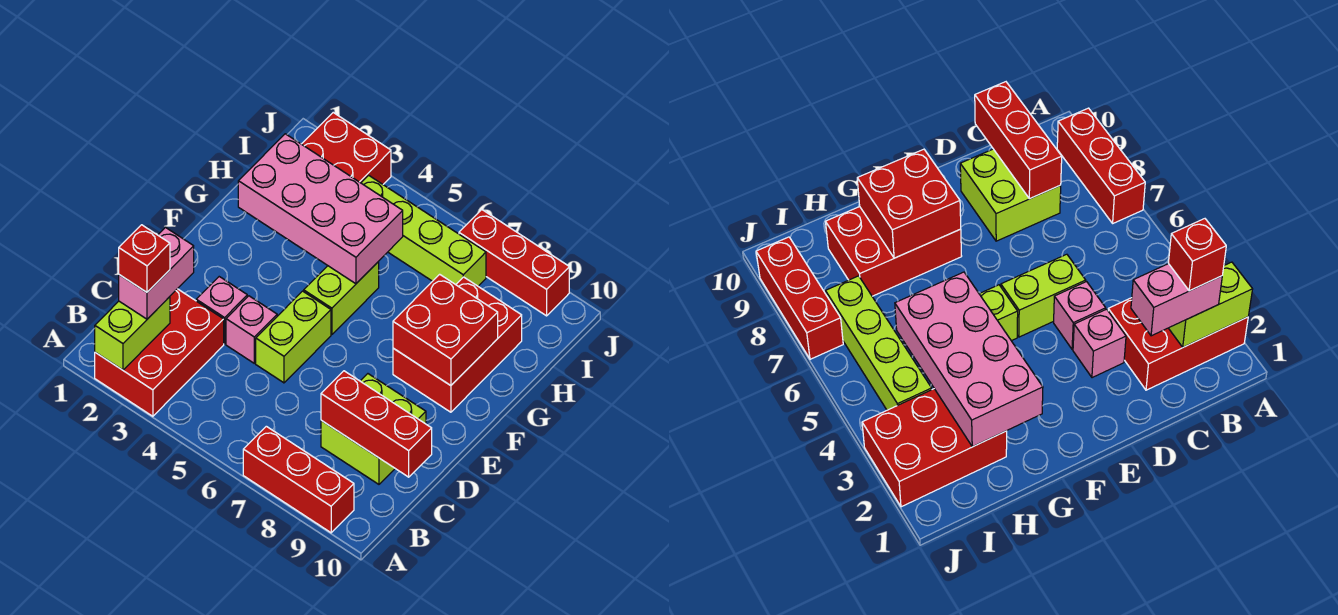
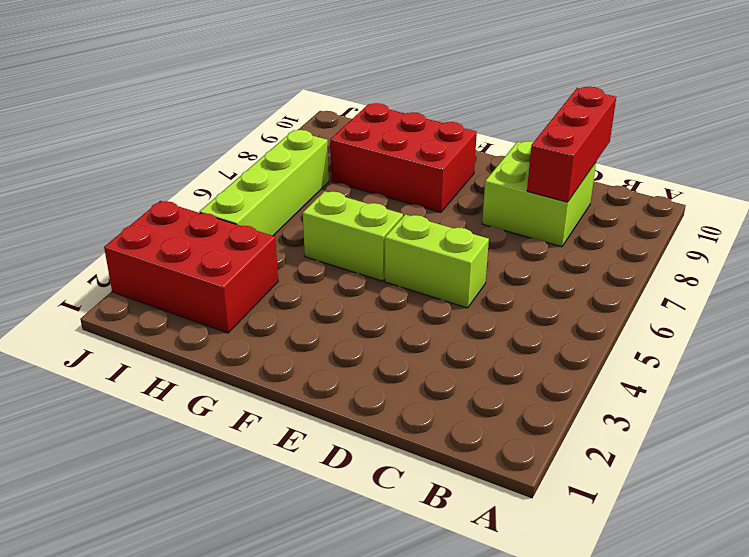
none -> red 2x3 brick [95,289,224,416]
none -> red 1x3 brick [243,426,354,533]
none -> pink 1x1 brick [196,277,247,344]

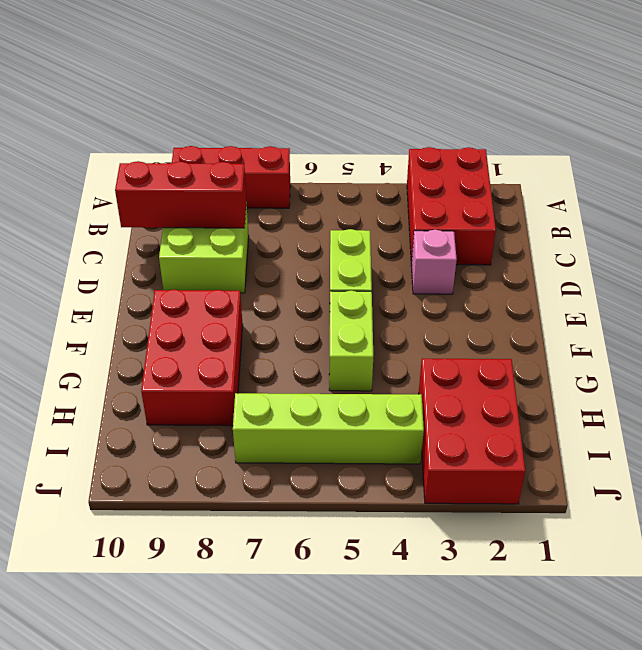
none -> pink 1x1 brick [226,296,277,363]
none -> red 1x3 brick [459,210,569,316]
none -> lime 1x2 brick [95,297,170,370]

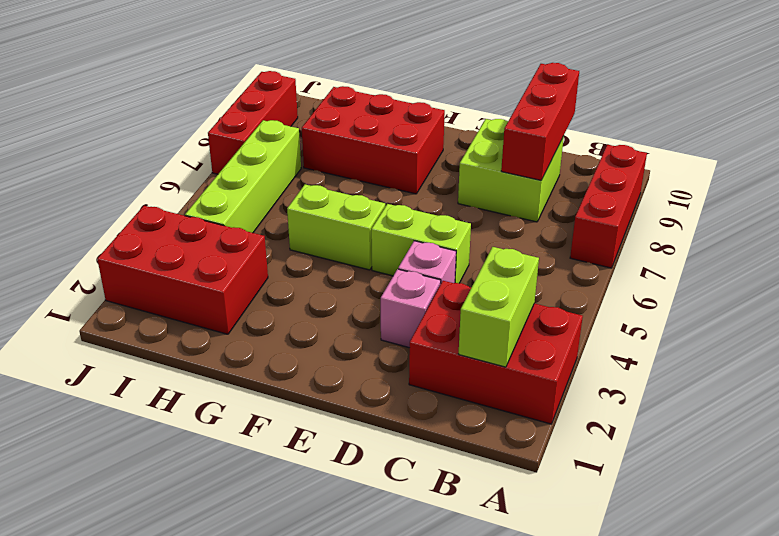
lime 1x2 brick [459,247,539,367] -> lime 1x2 brick turned to [95,297,170,370]
none -> red 2x2 brick [393,274,498,386]
none -> pink 2x4 brick [238,134,403,284]
none -> pink 1x2 brick [119,228,194,319]

